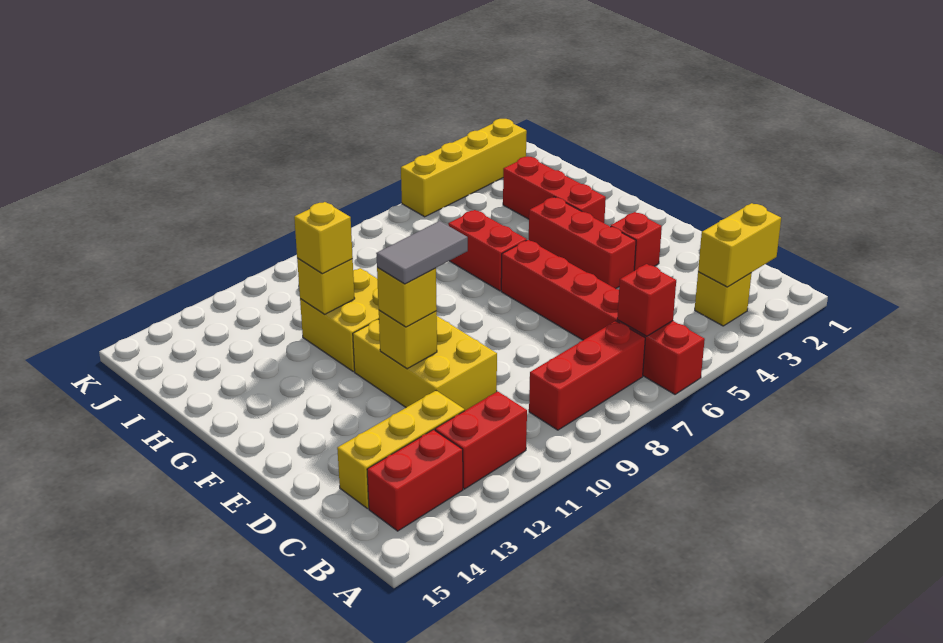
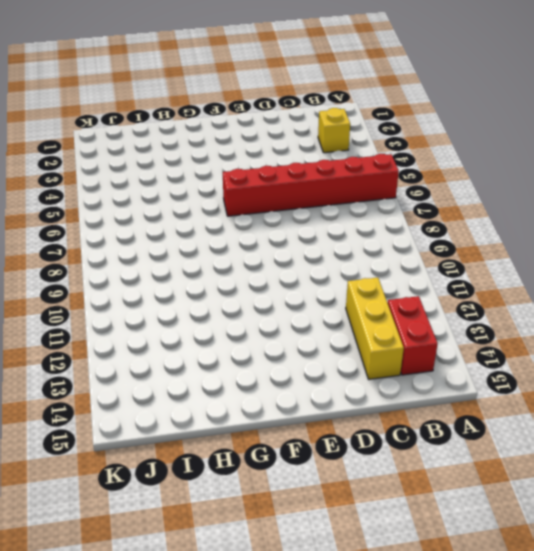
none -> red 1x3 brick [529,321,645,430]
none -> red 1x2 brick [435,391,527,489]
none -> yellow 2x3 brick [353,316,497,410]

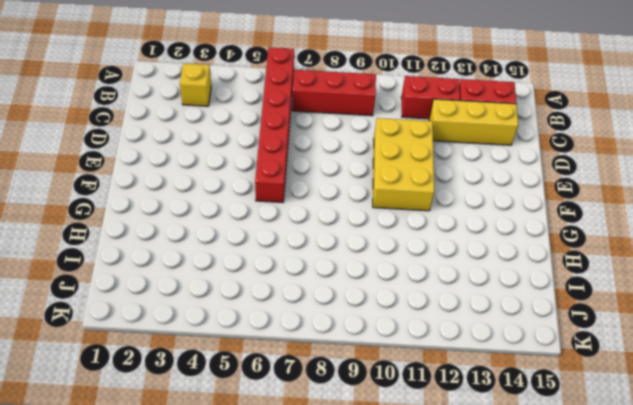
none -> red 1x1 brick [610,212,662,271]
none -> red 1x3 brick [529,197,636,289]
none -> red 1x3 brick [503,157,606,223]

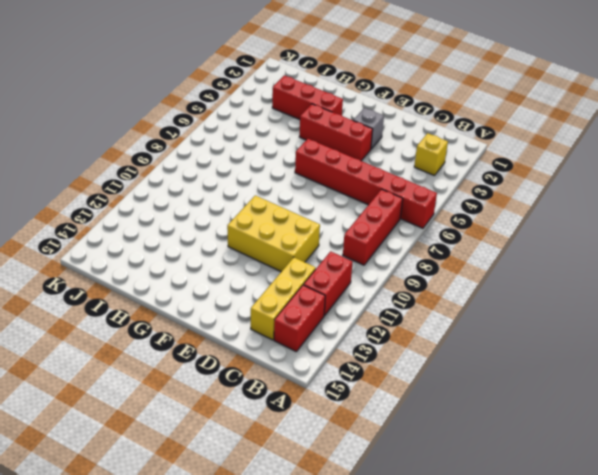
grey 1x1 brick [353,108,384,149] -> red 1x1 brick [610,212,662,271]
none -> red 1x2 brick [448,210,527,291]
none -> yellow 2x2 brick [300,268,379,372]
none -> yellow 1x4 brick [401,119,527,217]

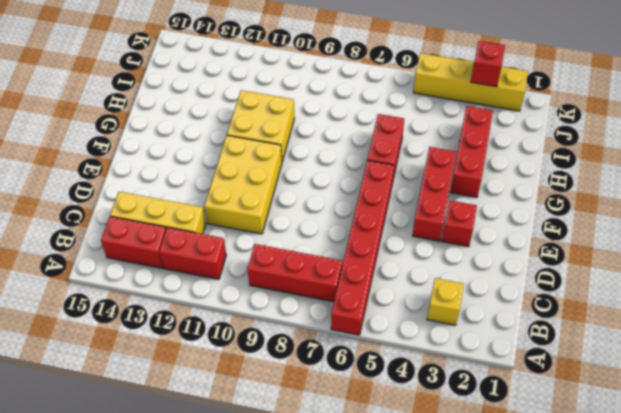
red 1x1 brick [471,41,505,87] -> red 1x1 brick moved to [617,264,676,336]
none -> yellow 1x2 brick [698,203,781,287]
none -> yellow 1x1 brick [379,310,437,369]
none -> yellow 1x1 brick [297,258,355,314]

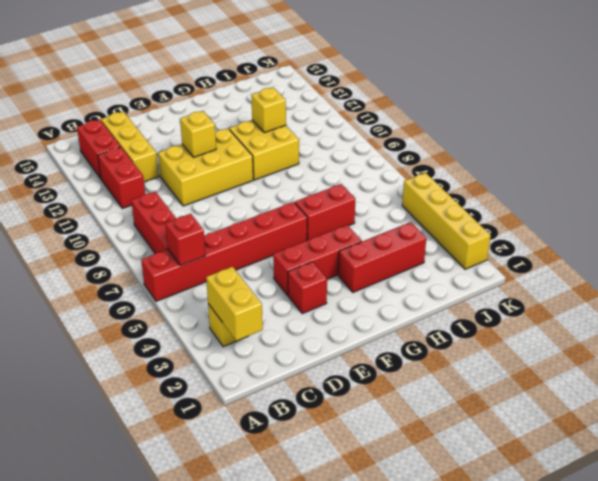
none -> yellow 1x1 brick [377,267,437,327]
none -> yellow 1x1 brick [294,202,353,274]
none -> grey 1x2 tile [376,221,468,284]

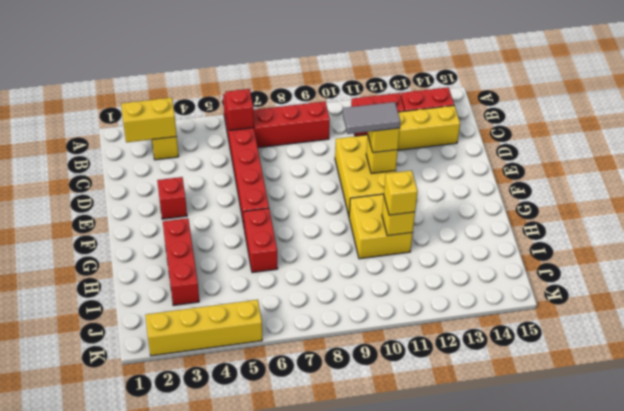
none -> red 1x3 brick [529,197,636,289]

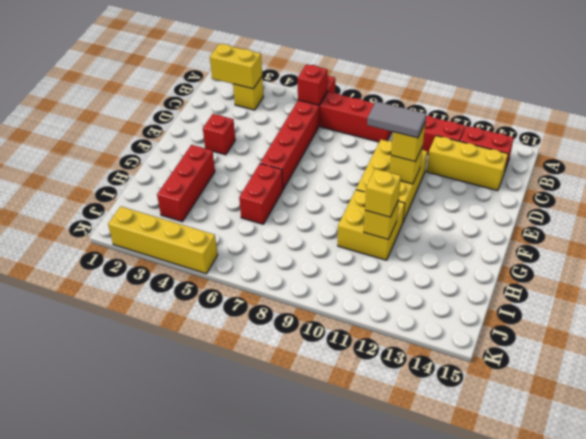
none -> red 1x3 brick [529,197,636,289]

